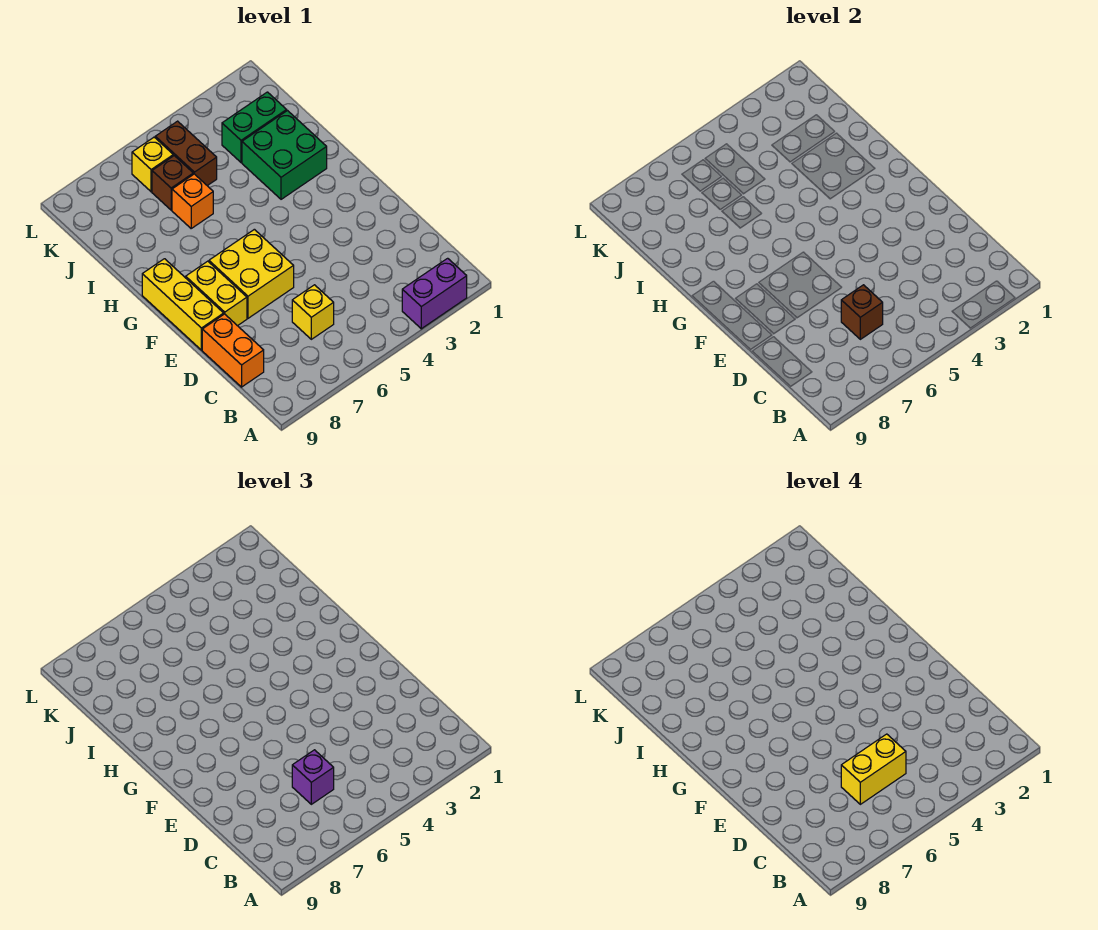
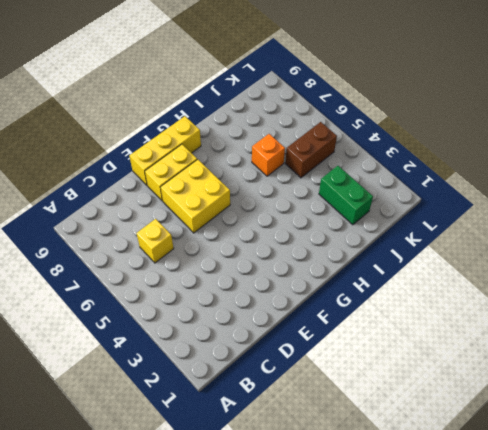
none -> purple 1x2 brick [402,258,467,329]
none -> orange 1x2 brick [202,314,264,387]
none -> green 2x2 brick [242,111,327,199]

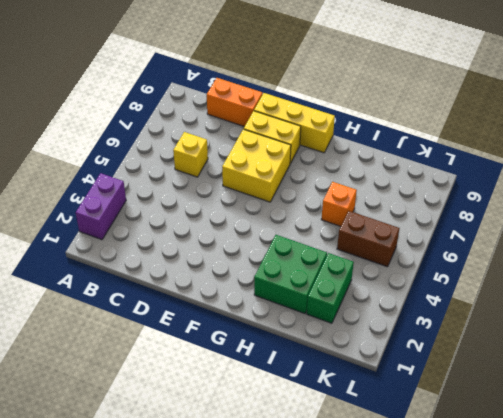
none -> brown 1x1 brick [152,156,193,210]
none -> yellow 1x1 brick [132,137,173,192]
none -> brown 1x1 brick [841,285,883,339]

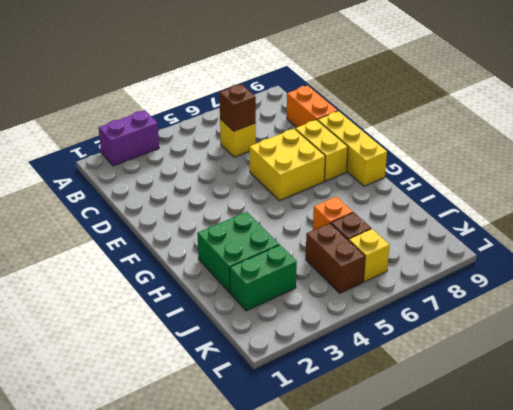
none -> purple 1x1 brick [292,750,334,804]
none -> yellow 1x2 brick [841,734,906,804]

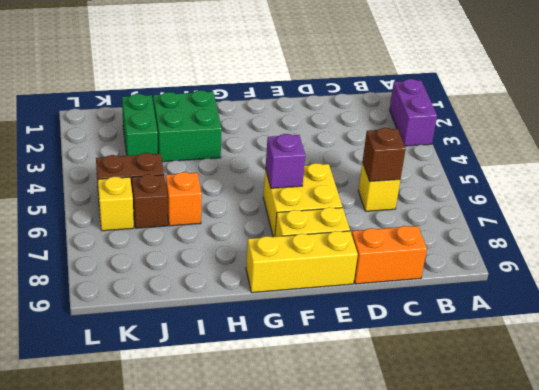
purple 1x1 brick [265,134,305,188] -> purple 1x1 brick moved to [292,750,334,804]
none -> yellow 1x2 brick [841,734,906,804]

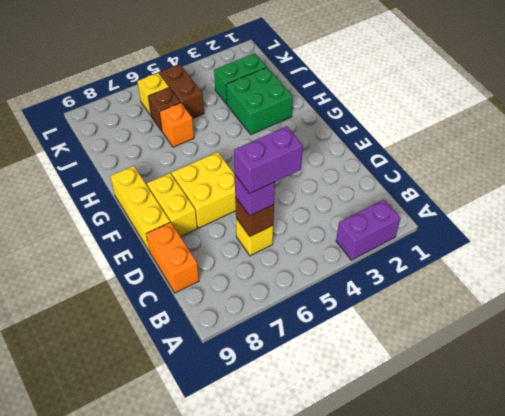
purple 1x2 brick [234,126,303,194] -> yellow 1x2 brick [841,734,906,804]

